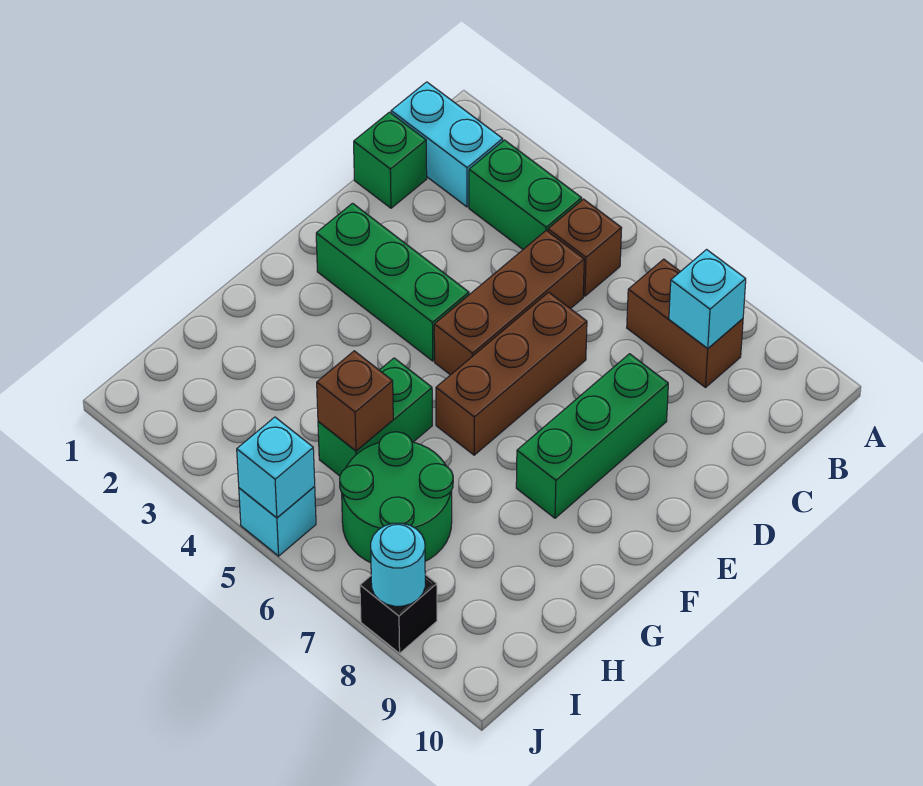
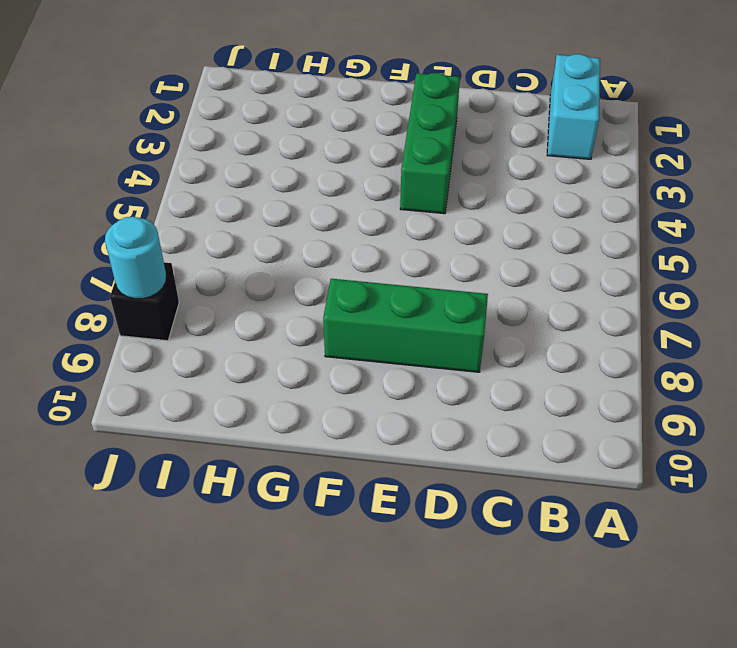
none -> green 1x2 brick [469,140,582,249]
none -> brown 1x1 brick [548,199,622,296]
none -> brown 1x2 brick [627,259,743,387]

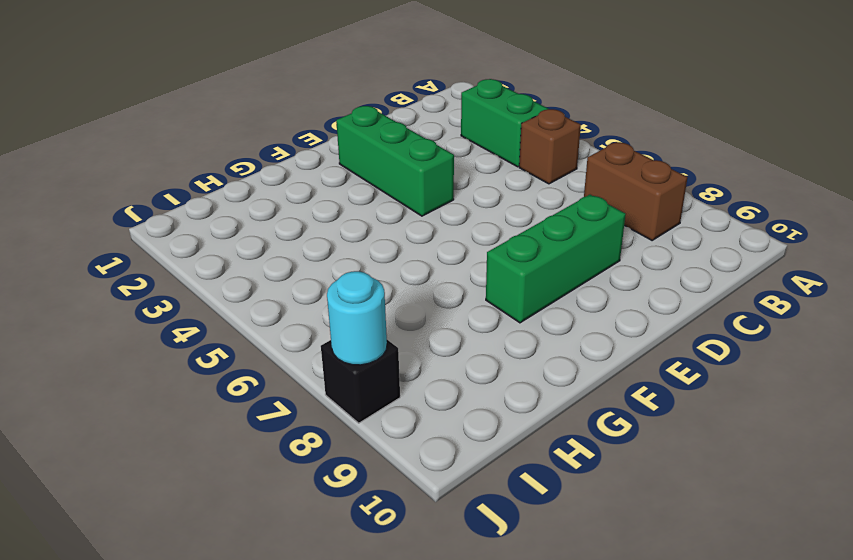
none -> cyan 1x2 brick [391,82,503,207]
none -> green 1x1 brick [354,112,427,208]
none -> brown 1x3 brick [434,230,584,375]

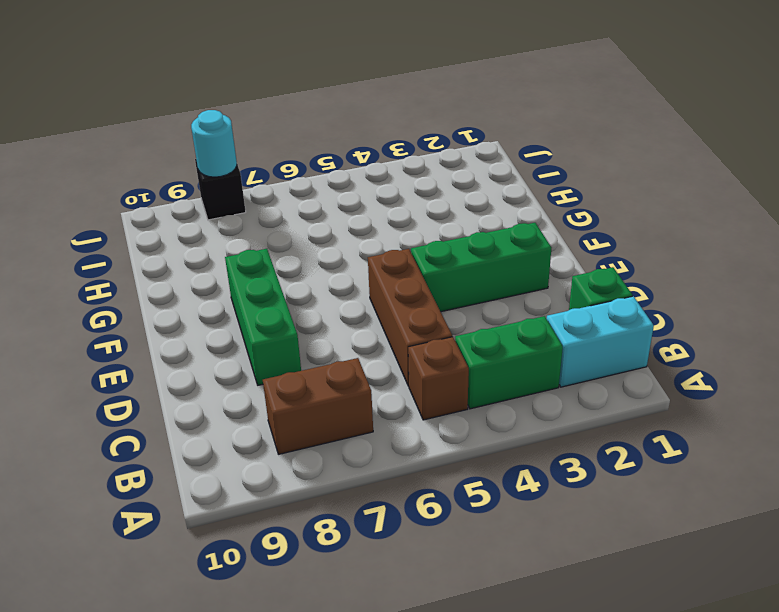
none -> brown 1x3 brick [436,292,587,455]
none -> green 1x2 brick [318,358,432,476]
none -> green 2x2 round brick [340,432,453,563]

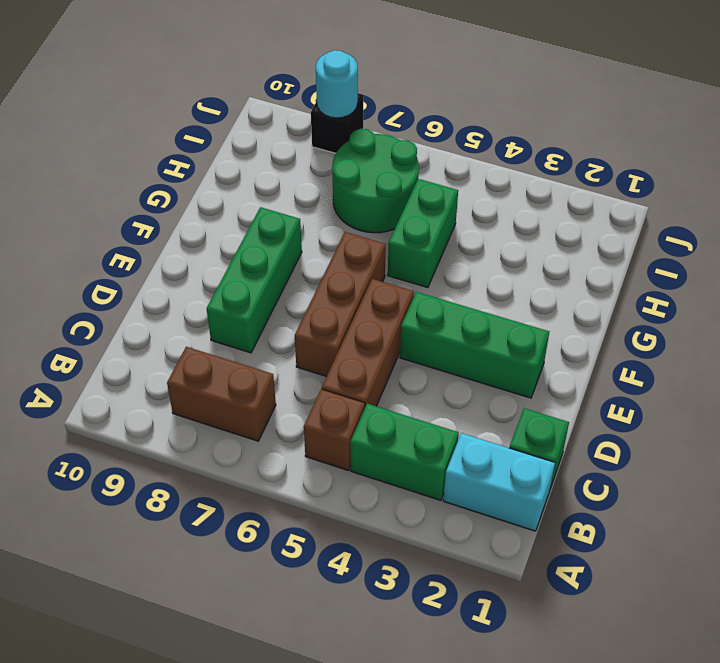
none -> cyan 1x1 brick [239,487,316,556]
none -> cyan 1x1 brick [669,250,746,348]
none -> brown 1x1 brick [317,351,393,451]

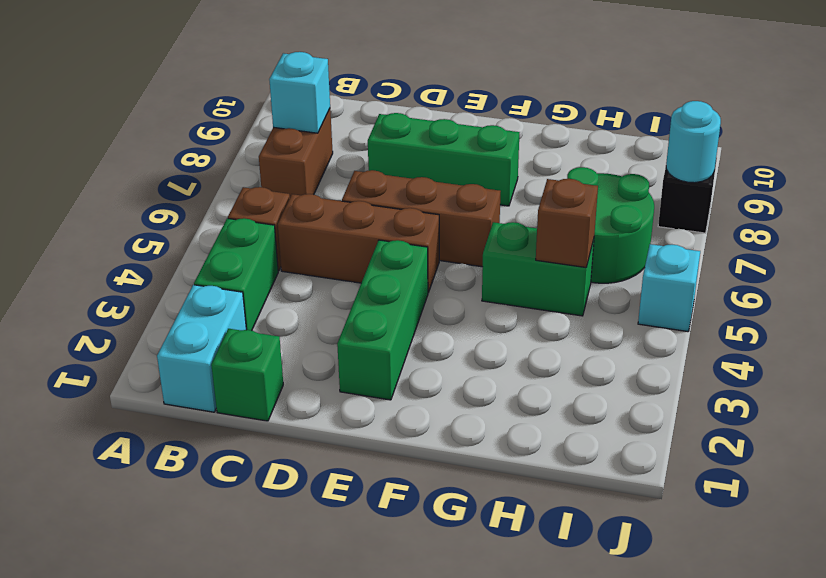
none -> cyan 1x1 brick [237,417,315,518]

